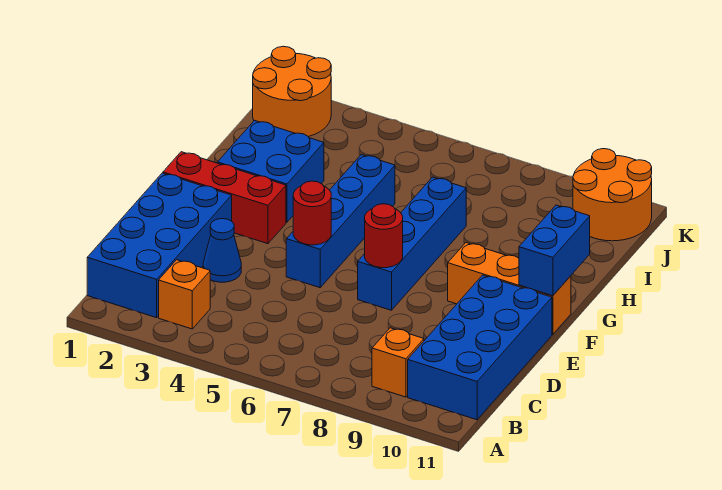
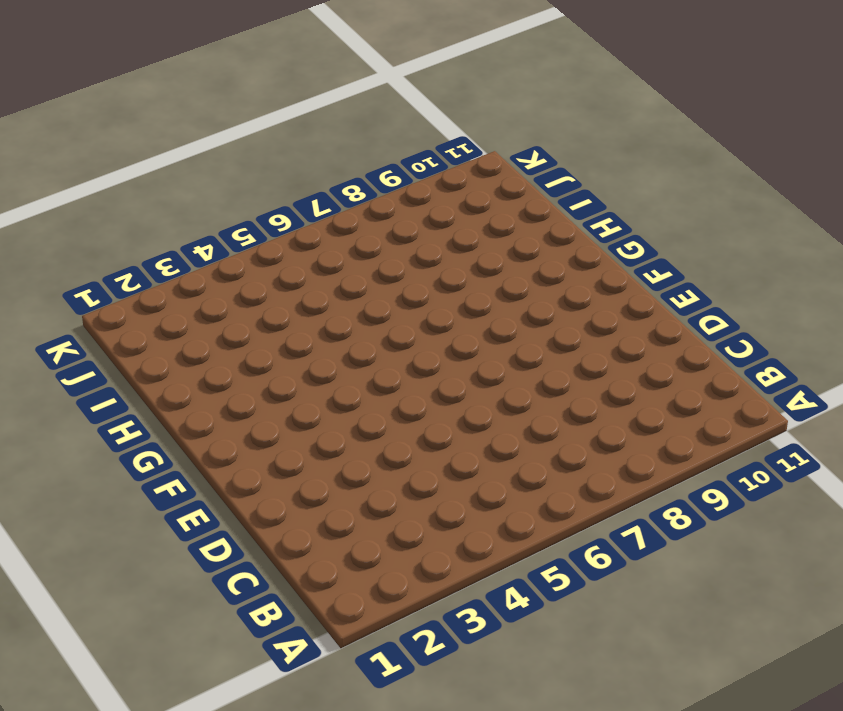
none -> blue 2x4 brick [87,173,232,318]
none -> orange 1x1 brick [159,260,210,329]
none -> orange 1x1 brick [372,328,424,397]

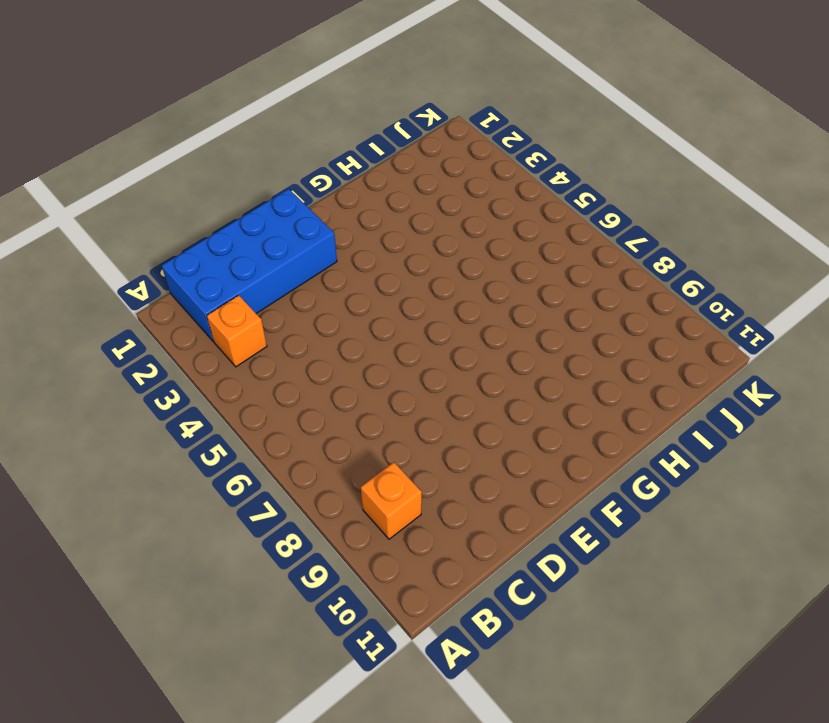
none -> blue 2x4 brick [408,275,552,420]
none -> blue 1x1 cone [203,219,241,282]
none -> blue 1x4 brick [286,154,395,288]

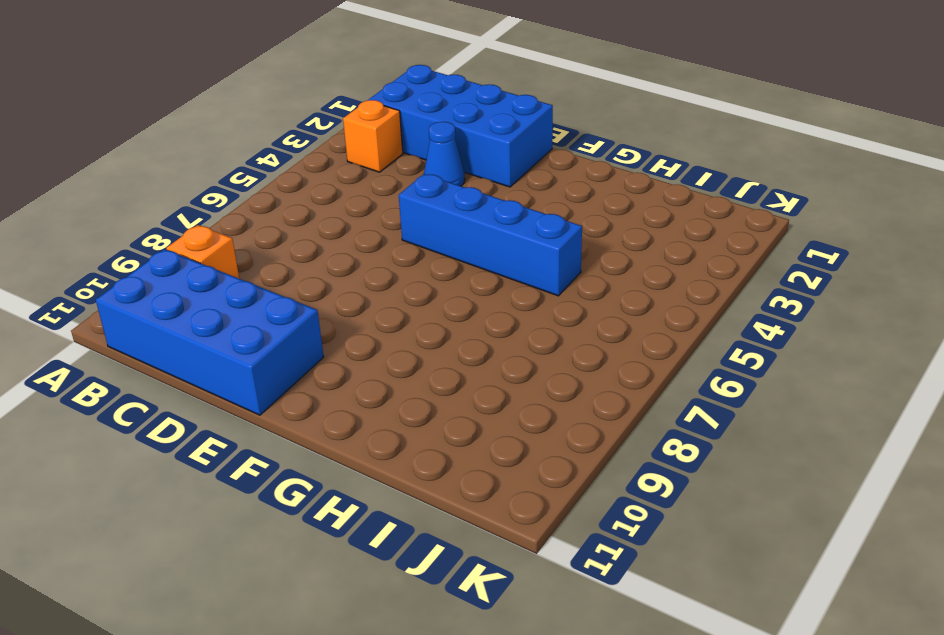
none -> blue 1x4 brick [358,177,466,310]
none -> red 1x3 brick [163,152,286,244]
none -> orange 1x3 brick [448,243,571,334]

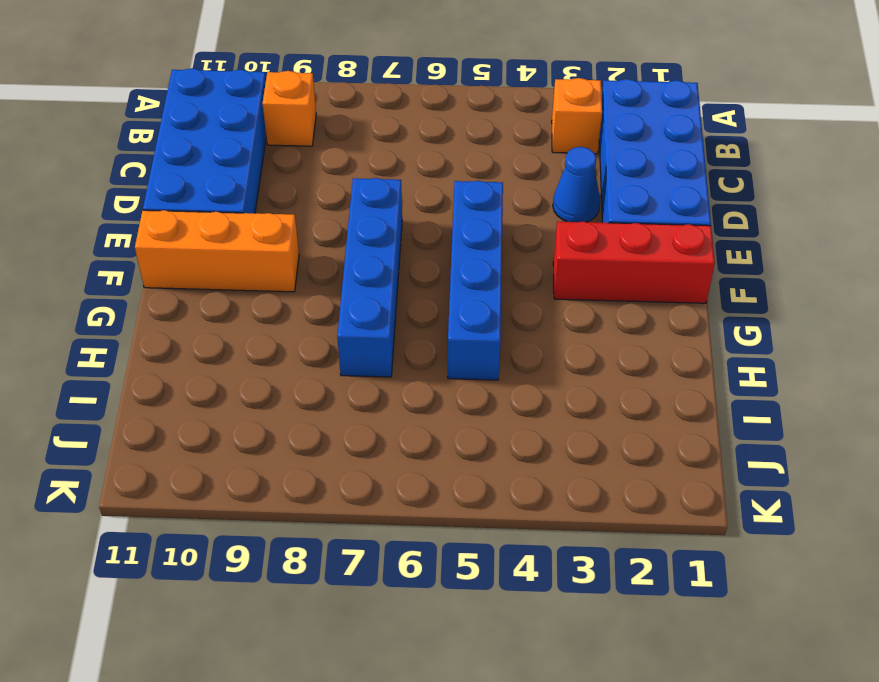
none -> blue 2x2 brick [218,120,324,222]
none -> orange 2x2 round brick [253,46,331,137]
none -> orange 2x2 round brick [573,149,652,241]

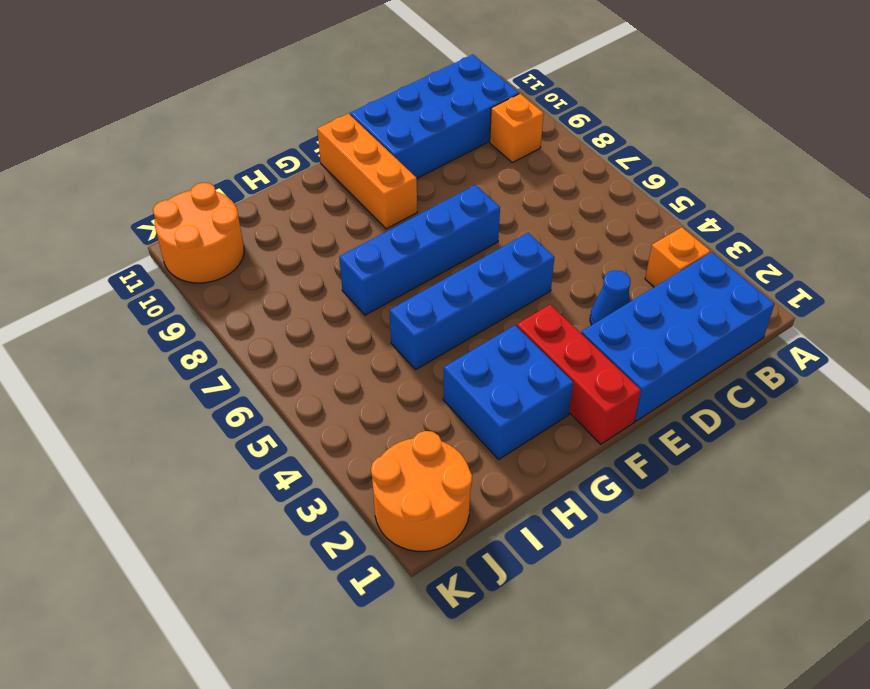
none -> red 1x1 round brick [293,181,331,245]
none -> red 1x1 round brick [365,204,403,268]
none -> blue 1x2 brick [519,205,590,296]

